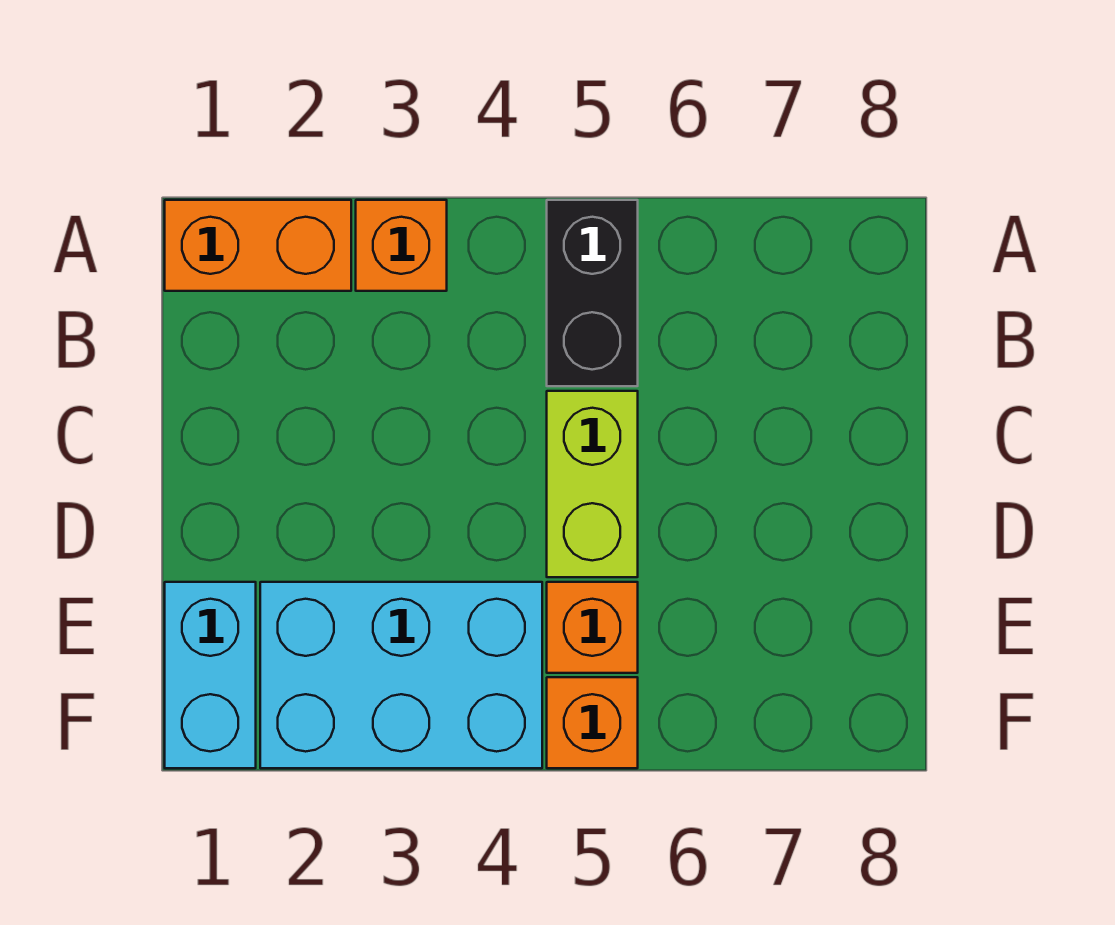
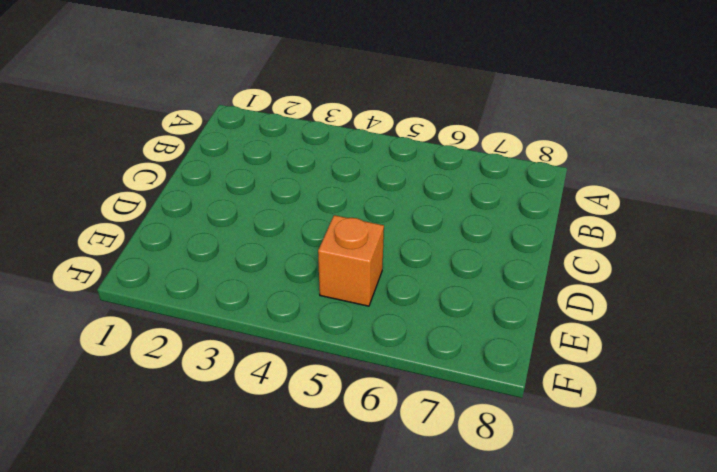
none -> orange 1x2 brick [165,200,351,291]
none -> orange 1x1 brick [356,200,447,291]

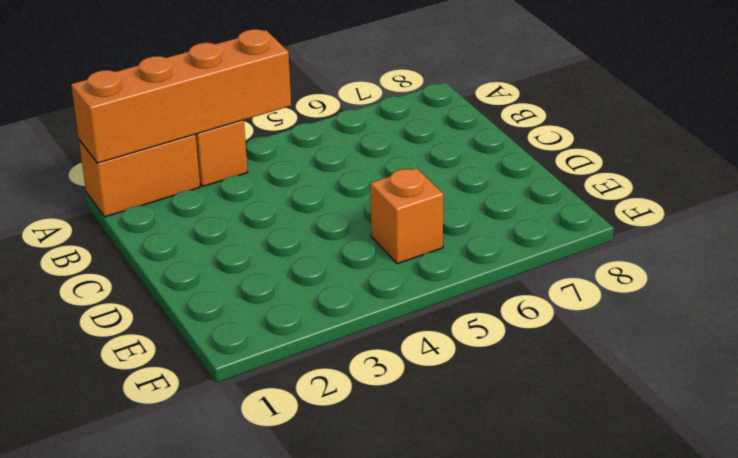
orange 1x4 brick [71,29,291,163] -> none
none -> black 1x2 brick [547,200,638,386]
none -> lime 1x2 brick [547,391,638,577]

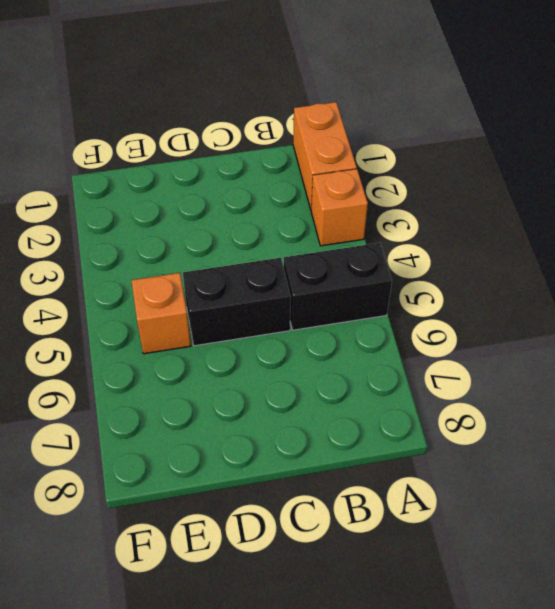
black 1x2 brick [183,258,291,346] -> lime 1x2 brick [547,391,638,577]
none -> cyan 1x2 brick [165,582,256,768]
none -> cyan 2x3 brick [260,582,542,768]

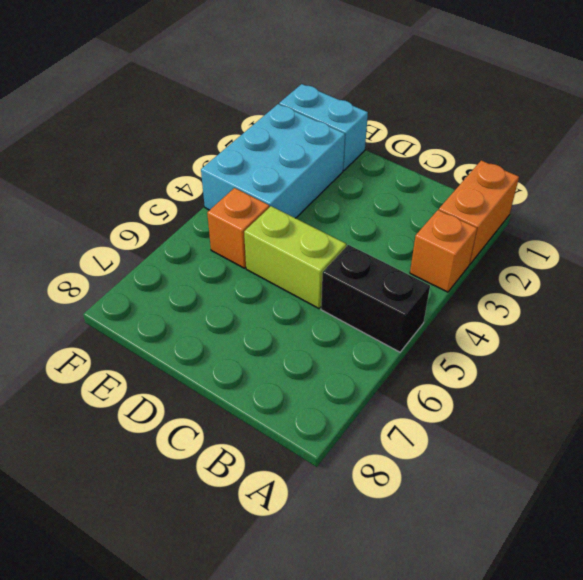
none -> orange 1x1 brick [547,677,638,768]

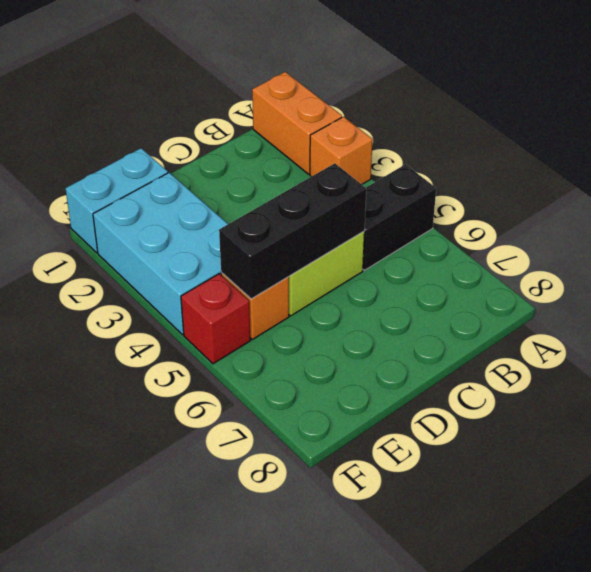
black 1x3 brick [219,163,366,299] -> none
red 1x1 brick [181,274,250,364] -> orange 1x1 brick [547,677,638,768]

